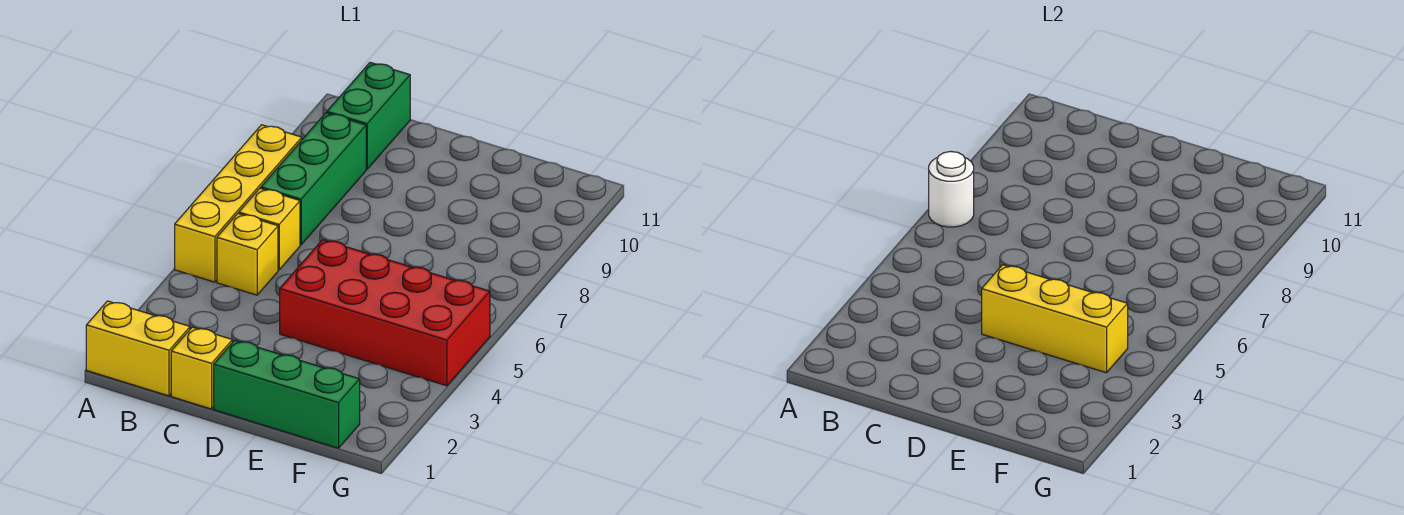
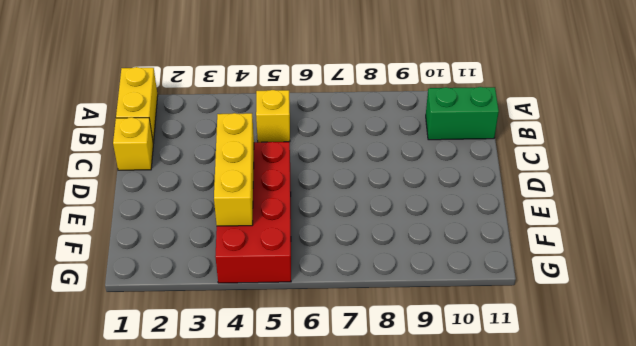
none -> yellow 1x4 brick [175,125,302,282]
none -> yellow 1x1 brick [239,188,300,270]

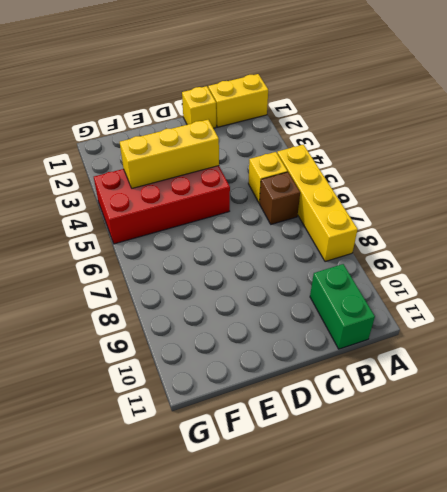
brown 1x1 brick [260,172,300,224] -> yellow 1x1 brick [239,188,300,270]
none -> green 1x3 brick [261,113,366,245]
none -> green 1x3 brick [214,340,360,448]

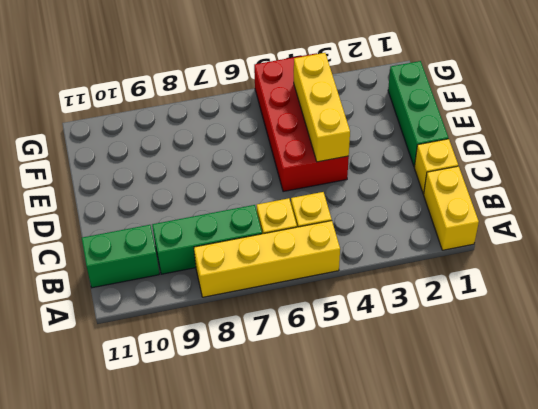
none -> white 1x1 round brick [929,151,974,227]

